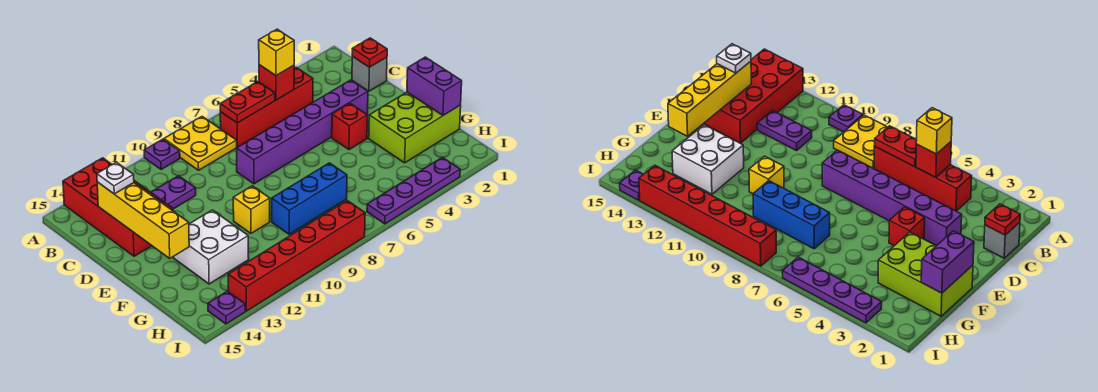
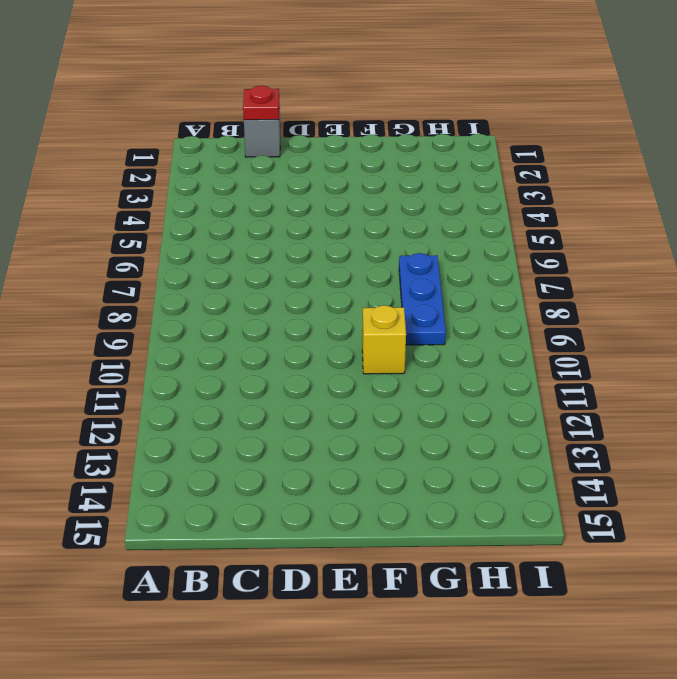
blue 1x3 plate [399,253,446,345] -> blue 1x3 brick [272,163,347,234]
none -> yellow 2x2 plate [164,117,237,170]
none -> purple 1x1 plate [144,139,180,170]
none -> red 2x4 brick [63,158,173,256]

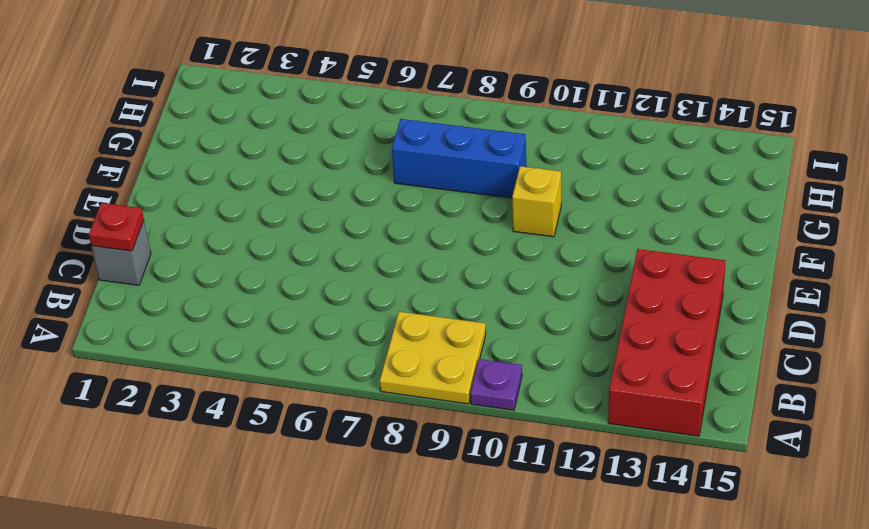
none -> red 1x4 brick [220,67,313,147]
none -> purple 1x2 plate [151,176,196,209]
none -> purple 1x6 brick [237,80,368,184]

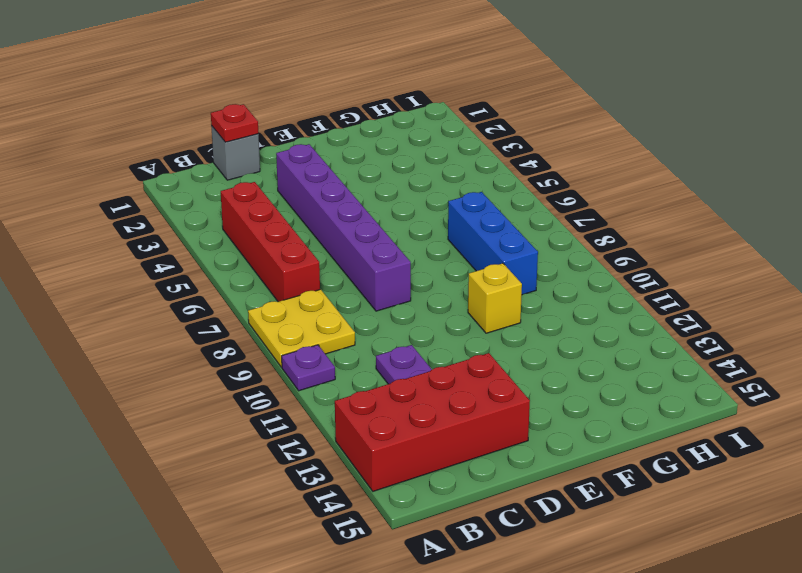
none -> red 1x1 brick [332,104,367,150]
none -> lime 2x3 brick [369,92,461,163]
none -> white 2x2 brick [173,210,249,284]

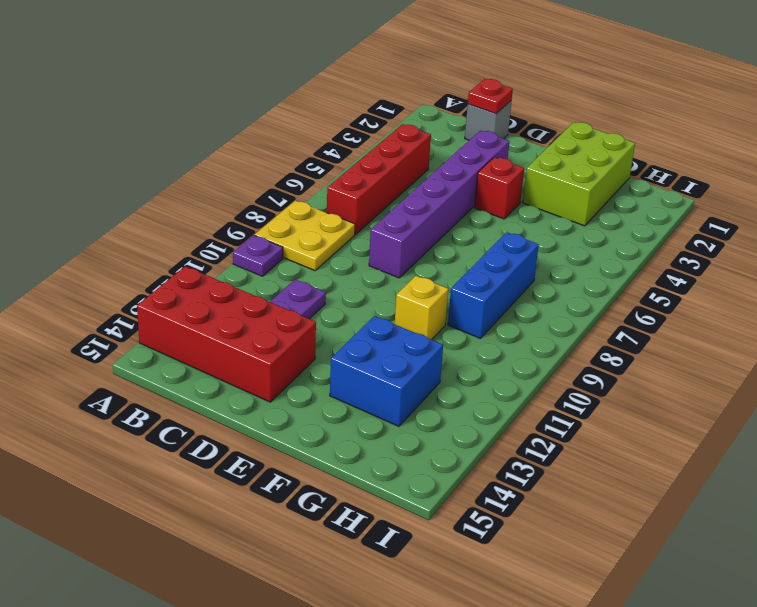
blue 2x2 brick [330,316,443,426] -> white 2x2 brick [173,210,249,284]
none -> purple 1x4 plate [367,157,460,224]
none -> red 1x6 brick [228,201,365,311]
none -> purple 1x1 plate [208,291,245,324]

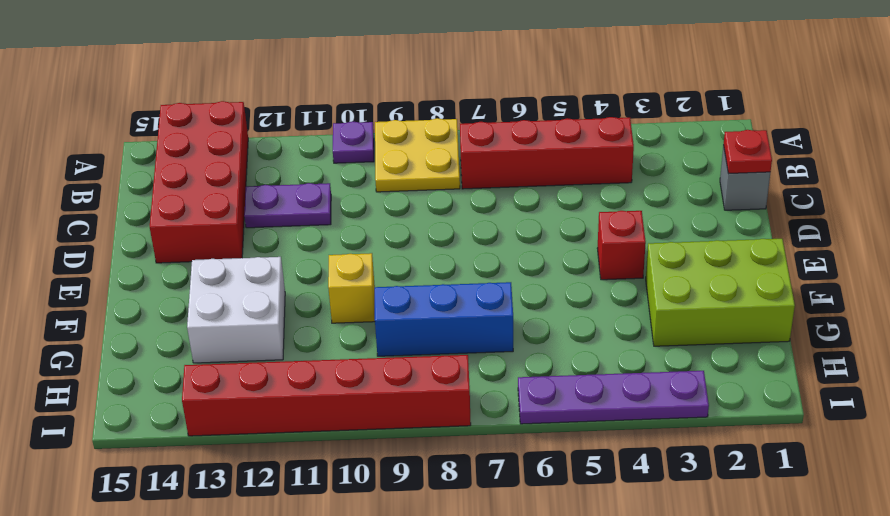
none -> purple 1x6 brick [237,80,368,184]
none -> purple 1x1 plate [208,291,245,324]
none -> red 1x1 brick [259,65,294,100]

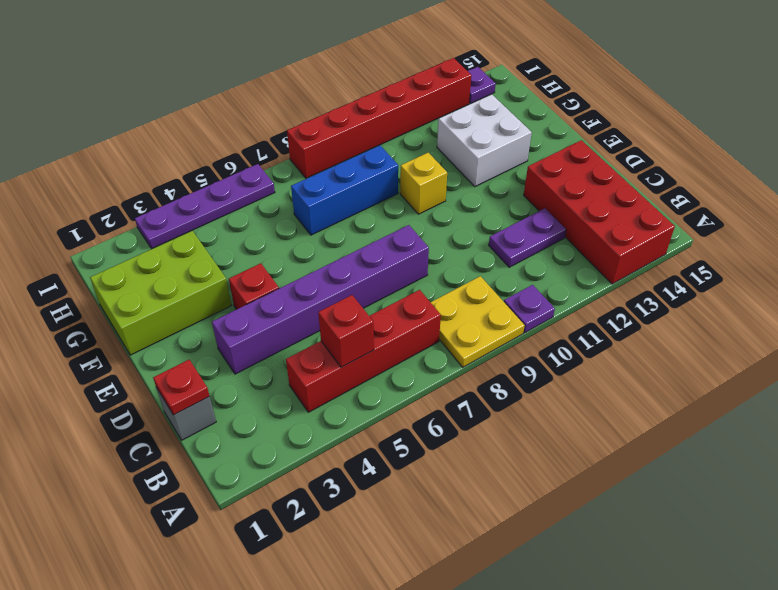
none -> red 1x2 plate [220,82,275,123]
none -> yellow 1x4 brick [97,182,189,258]
none -> purple 1x2 brick [407,57,462,115]

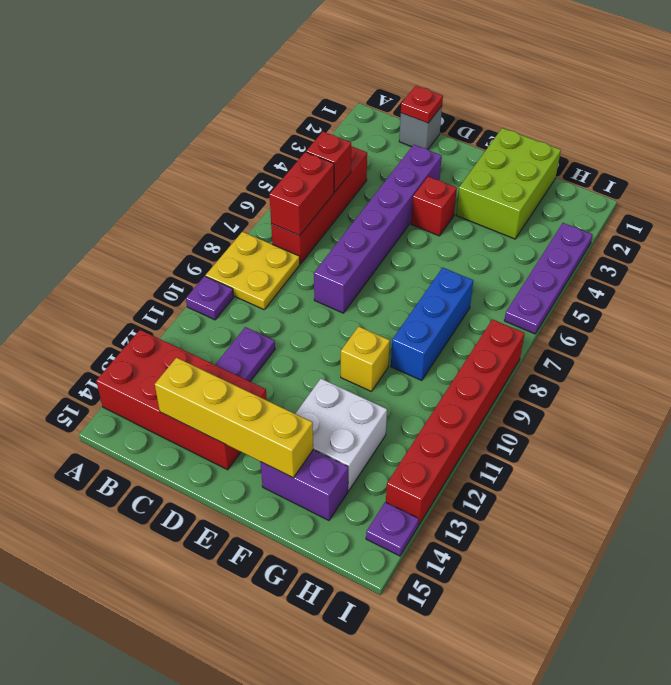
red 1x2 brick [269,152,334,236] -> red 1x2 plate [220,82,275,123]
purple 1x2 brick [260,450,348,520] -> purple 1x2 brick moved to [407,57,462,115]
none -> yellow 1x1 brick [259,29,294,76]
none -> white 1x1 plate [97,162,134,194]

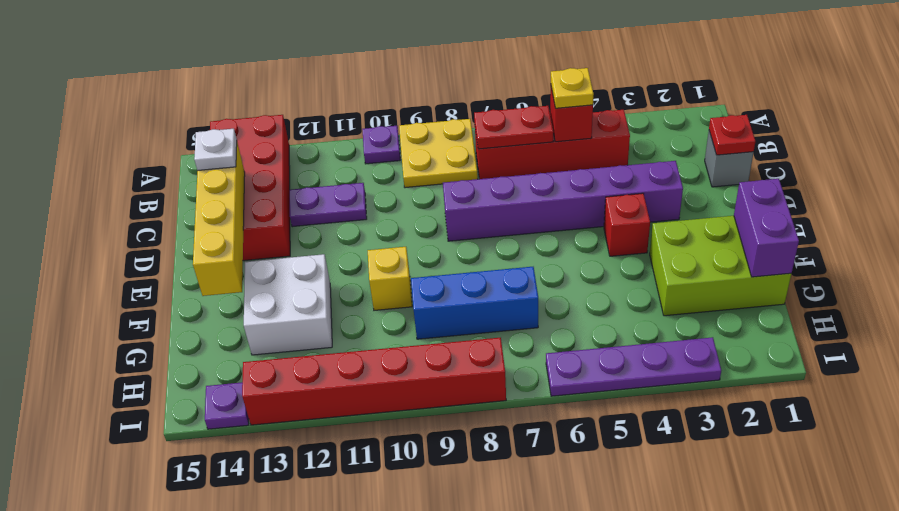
yellow 1x1 plate [551,68,594,108] -> yellow 1x1 brick [259,29,294,76]

